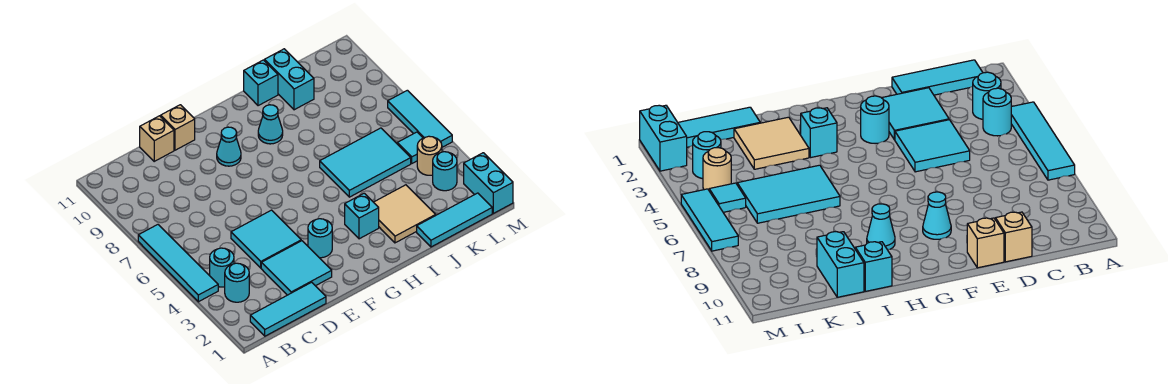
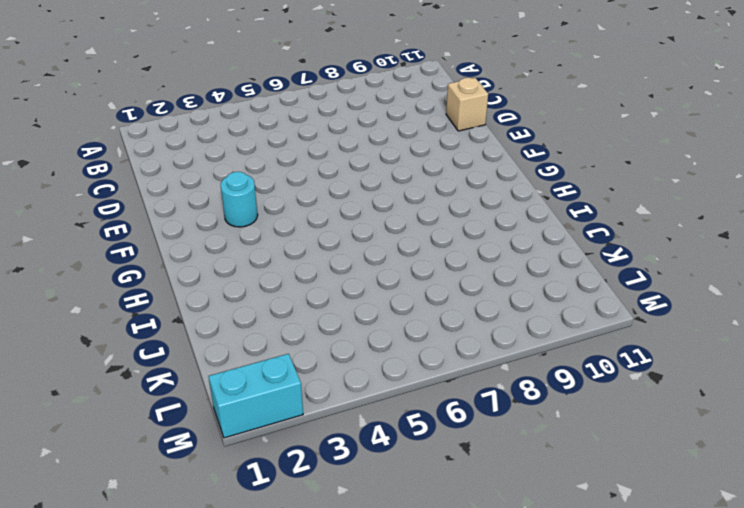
none -> cyan 1x4 tile [138,225,218,302]
none -> cyan 1x3 tile [250,282,326,336]
none -> cyan 1x1 round brick [225,263,249,302]

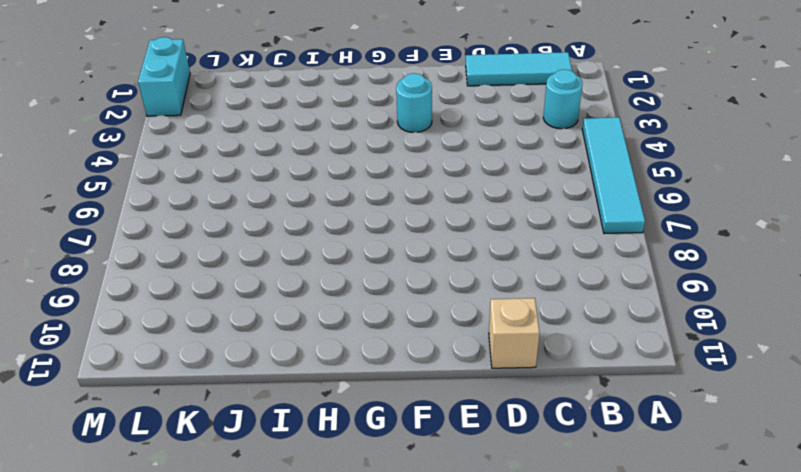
none -> cyan 1x1 round brick [210,248,234,287]
none -> cyan 2x2 tile [261,241,332,295]
none -> cyan 2x2 tile [231,210,301,268]

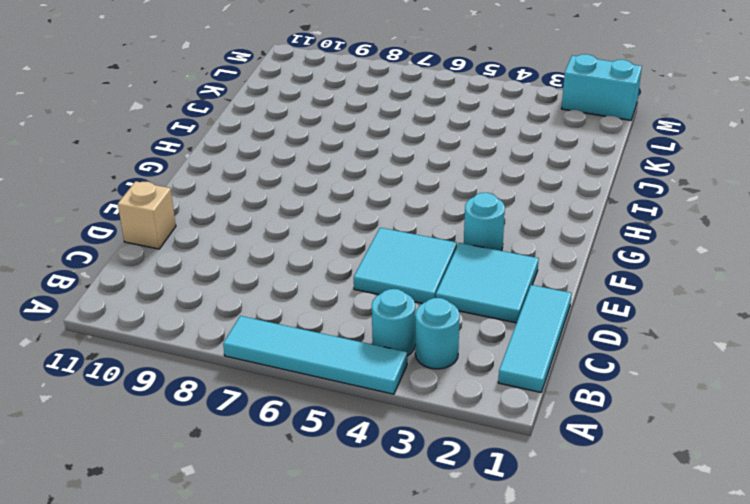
none -> tan 1x1 brick [161,105,195,150]
none -> cyan 1x1 cone [217,127,241,166]
none -> cyan 1x1 brick [345,193,379,239]

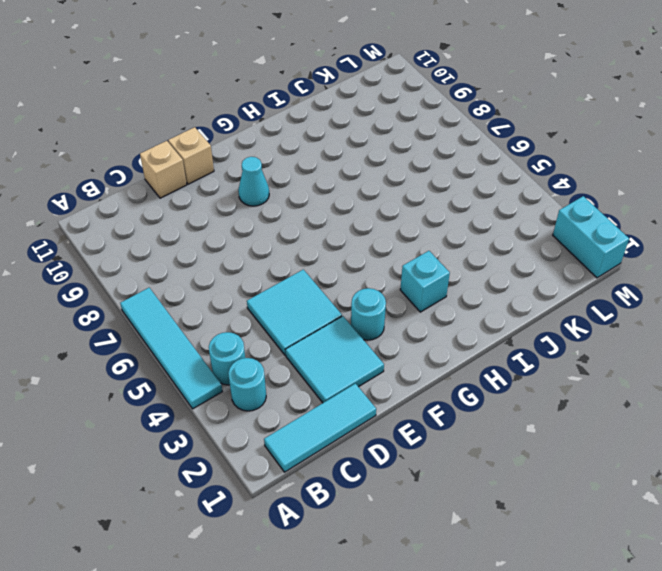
none -> cyan 1x1 cone [258,105,283,144]
none -> tan 2x2 tile [374,185,436,243]
none -> cyan 2x3 tile [320,128,411,197]

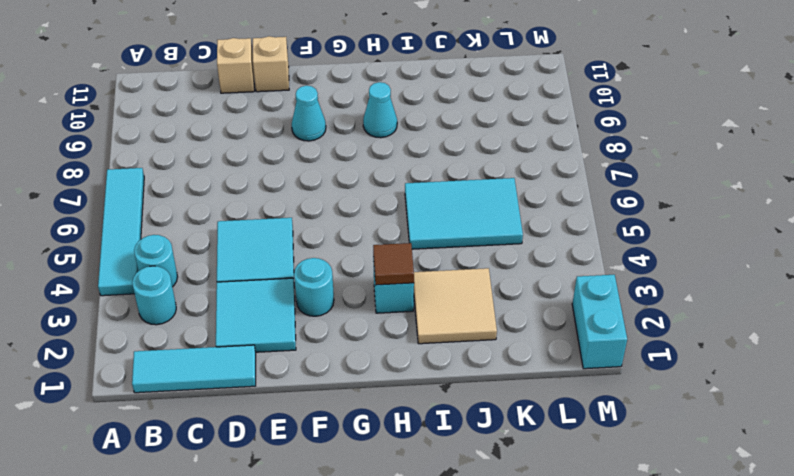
brown 1x1 tile [373,243,414,285] -> none
none -> cyan 1x1 brick [244,60,278,106]
none -> cyan 1x3 tile [417,193,492,247]
none -> cyan 1x2 brick [264,49,314,110]

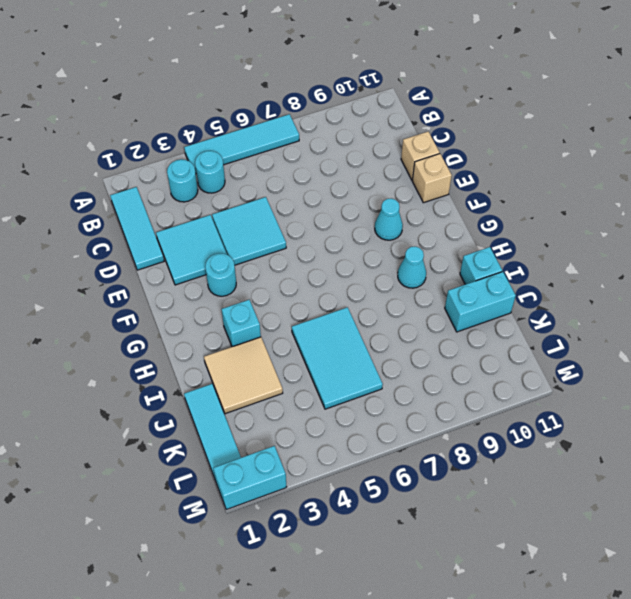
none -> cyan 1x1 round brick [433,152,457,191]
none -> tan 1x1 round brick [417,136,442,175]
none -> cyan 1x1 tile [397,132,423,163]

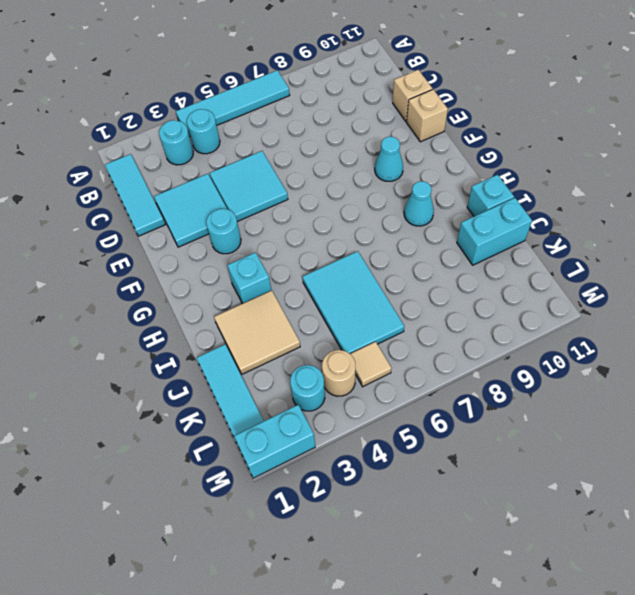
tan 1x1 tile [351,342,391,387] -> cyan 1x1 tile [397,132,423,163]
none -> cyan 1x3 tile [388,90,452,147]

